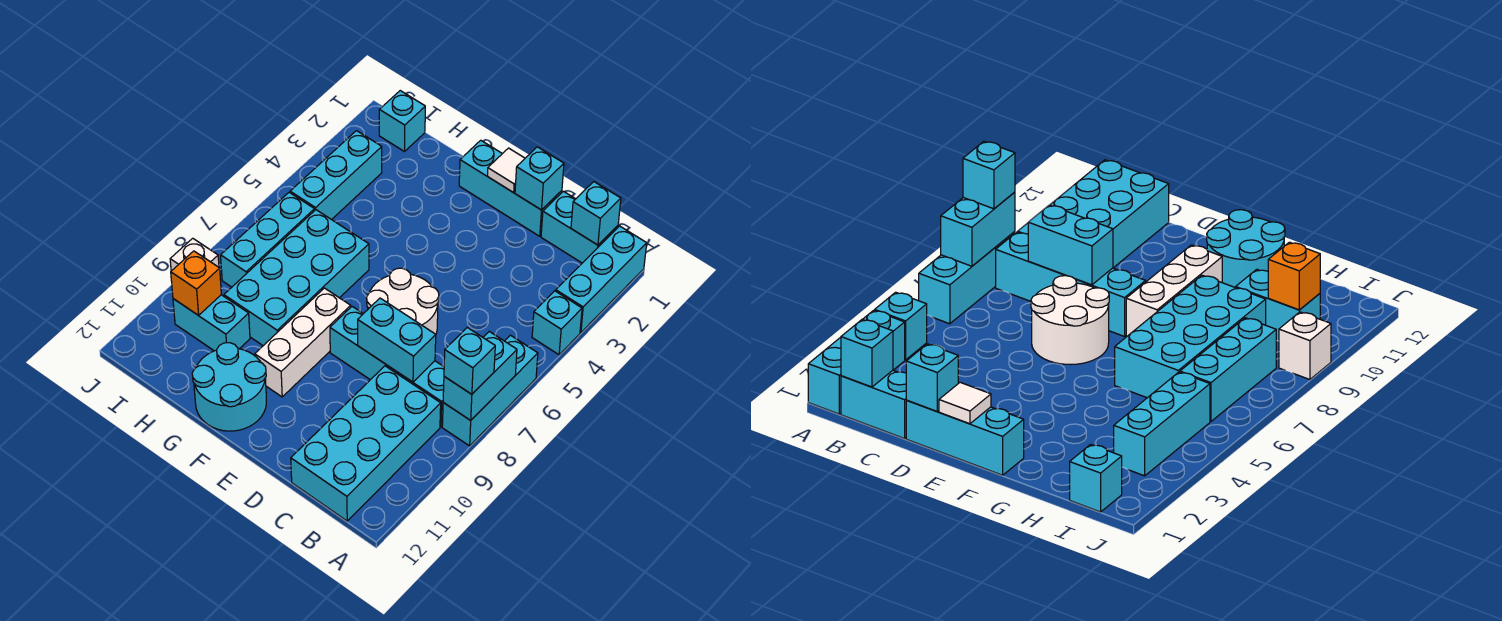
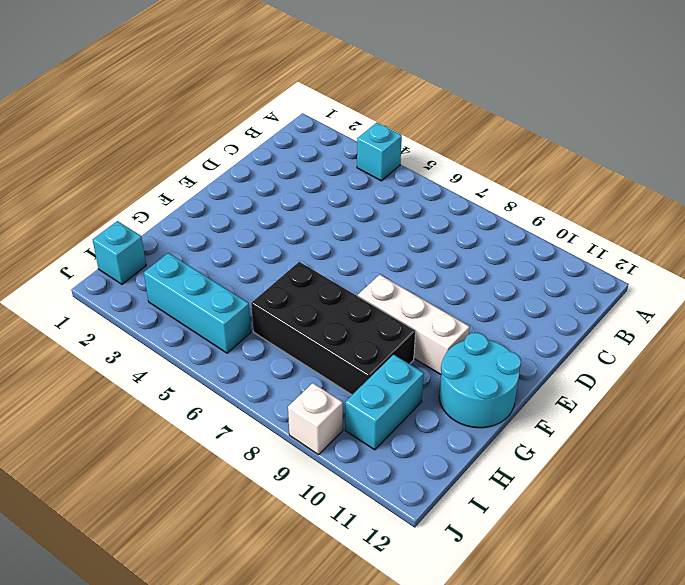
black 2x4 brick [251,262,416,395] -> cyan 2x4 brick [224,210,369,346]
none -> cyan 1x3 brick [556,226,647,333]
none -> cyan 1x3 brick [442,335,538,446]
none -> cyan 1x2 brick [541,191,618,263]

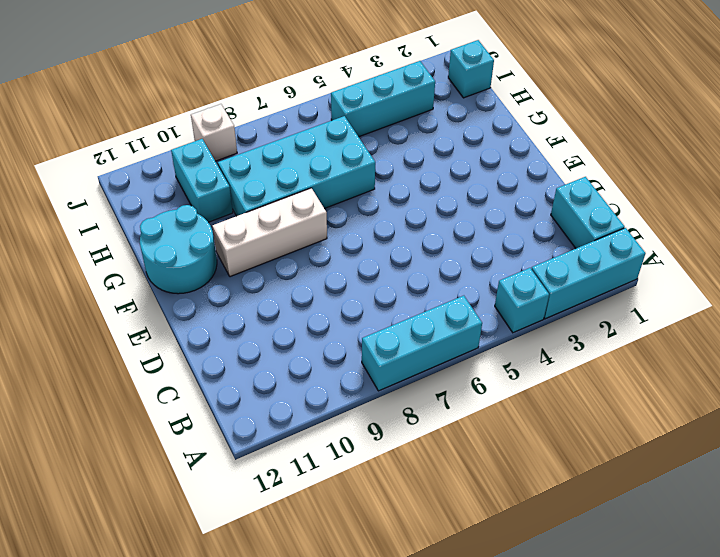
none -> cyan 1x4 brick [330,307,444,427]
none -> cyan 2x4 brick [291,366,441,521]
none -> cyan 1x3 brick [459,140,562,236]

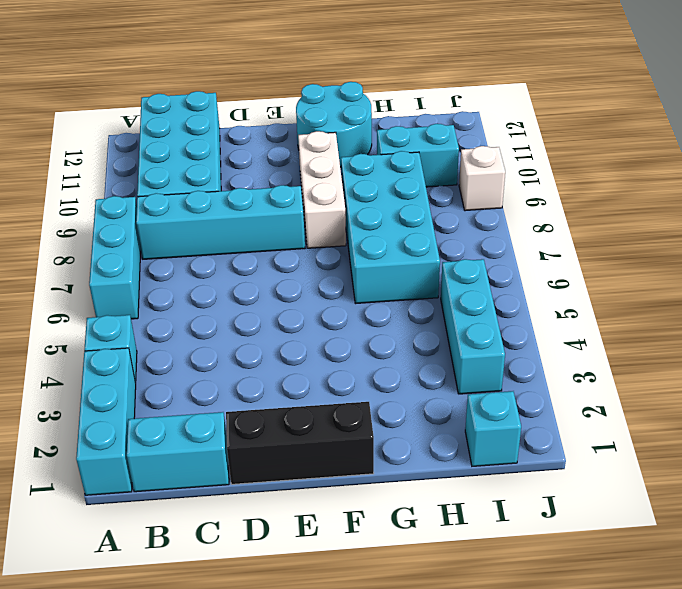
black 1x3 brick [226,402,374,484] -> cyan 1x3 brick [459,140,562,236]
none -> white 2x2 round brick [367,268,439,334]
none -> cyan 1x3 brick [221,192,315,287]
none -> cyan 1x2 brick [443,332,517,420]

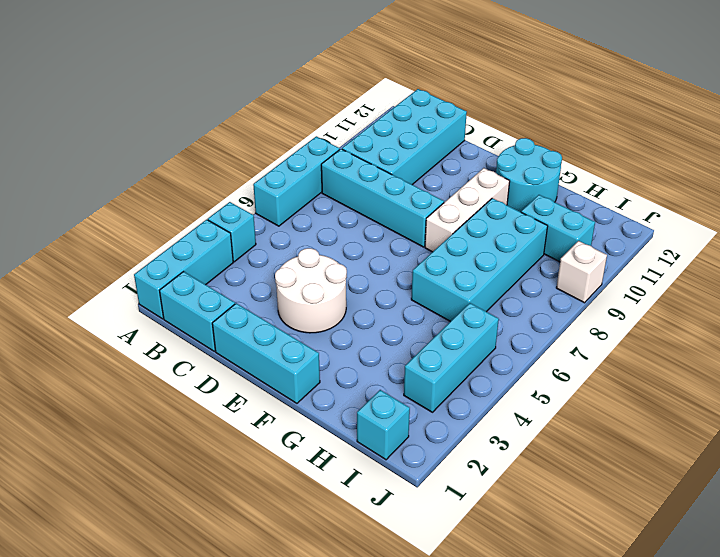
white 2x2 round brick [275,248,347,333] -> white 2x2 round brick moved to [367,268,439,334]
none -> cyan 1x3 brick [221,192,315,287]
none -> cyan 1x2 brick [443,332,517,420]
none -> cyan 1x1 brick [571,182,621,245]

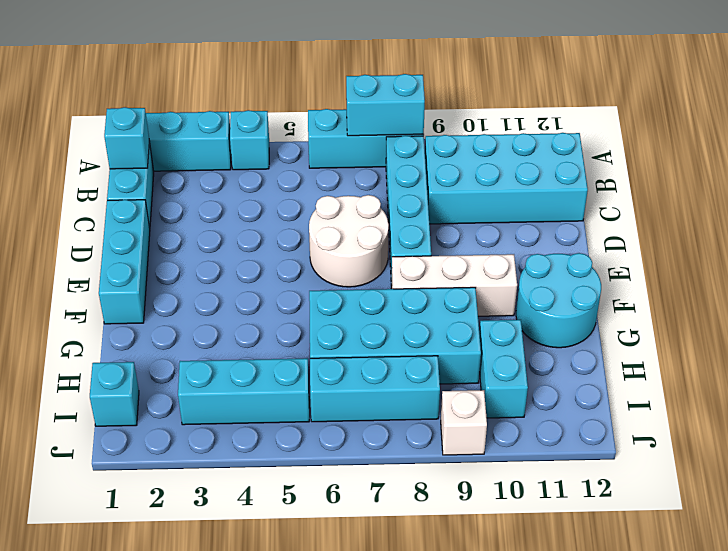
none -> cyan 1x2 brick [358,298,436,382]
none -> cyan 1x1 brick [515,147,564,210]
none -> white 1x1 tile [487,148,525,193]

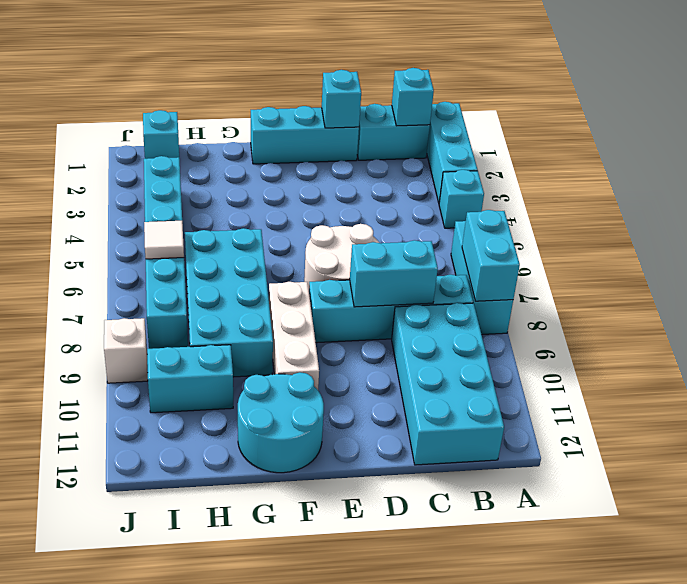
white 1x1 tile [144,221,184,259] -> white 1x1 tile moved to [487,148,525,193]
none -> orange 1x1 brick [171,251,221,315]
none -> cyan 1x1 brick [444,328,495,394]

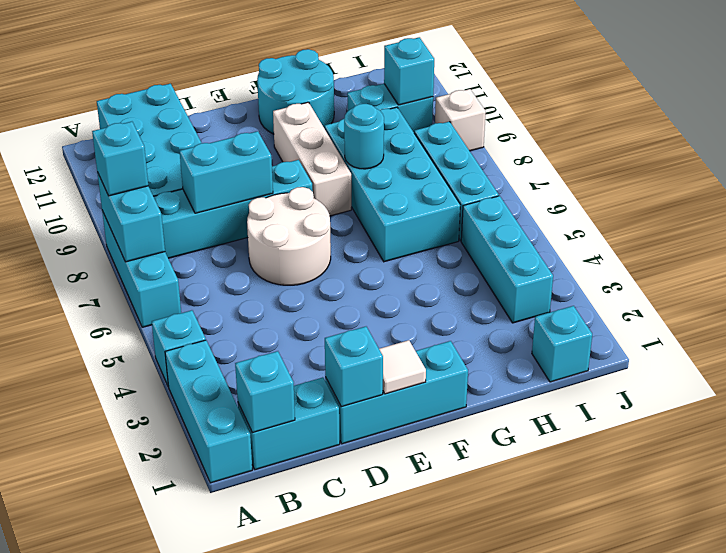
cyan 1x1 round brick [344,104,384,169] -> none
cyan 1x1 brick [384,37,434,105] -> orange 1x1 brick [171,251,221,315]

